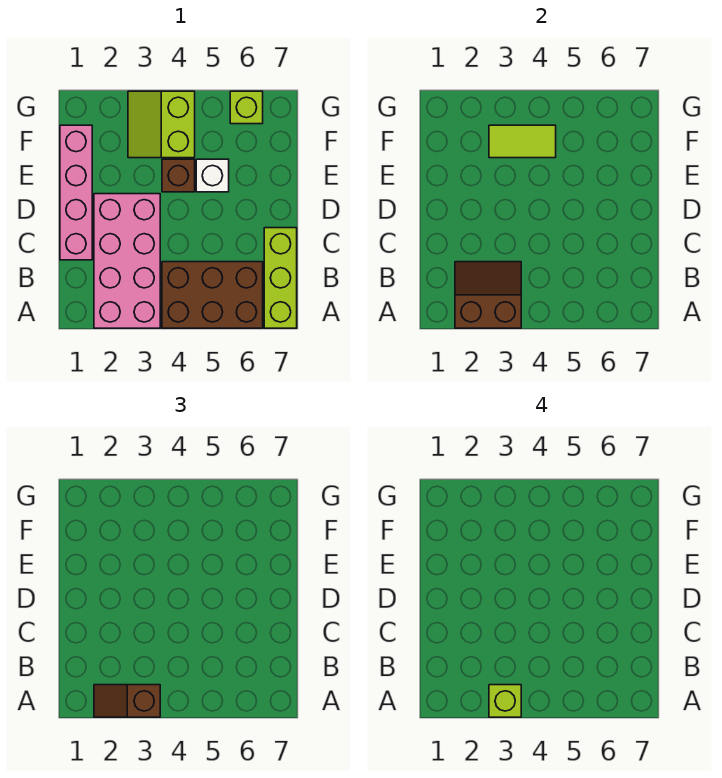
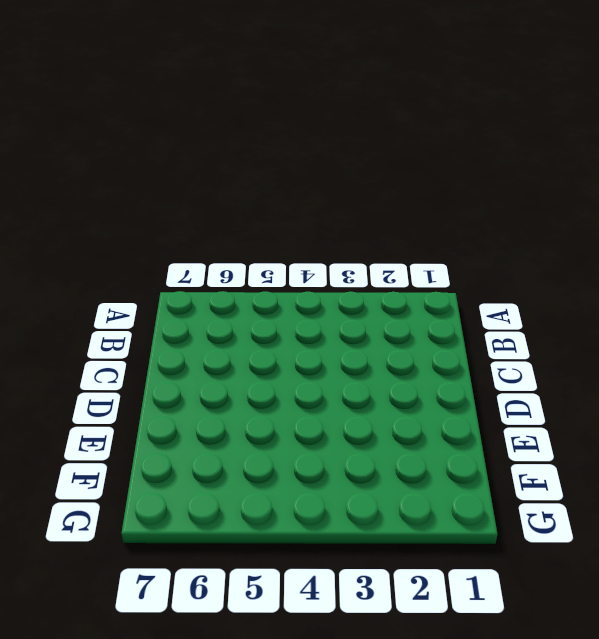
none -> pink 2x4 brick [94,194,160,328]
none -> brown 2x3 brick [162,262,263,328]
none -> lime 1x3 brick [264,228,297,328]

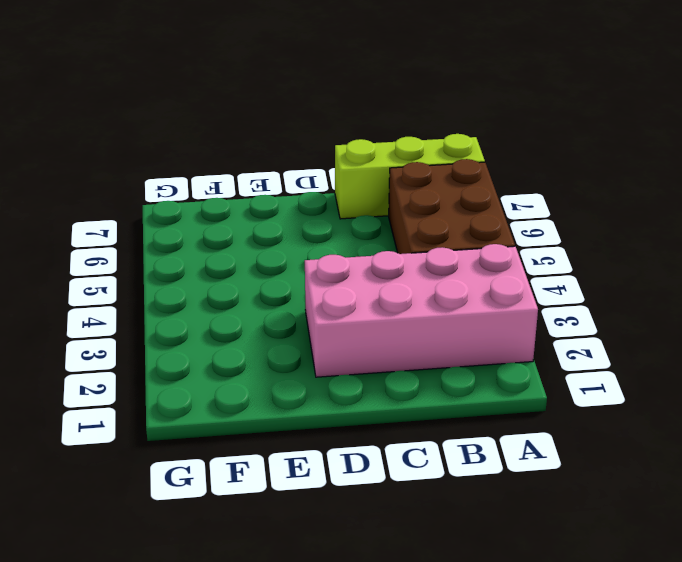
none -> pink 1x4 brick [60,125,92,260]
none -> brown 1x1 brick [162,159,195,192]
none -> white 1x1 brick [196,159,229,192]

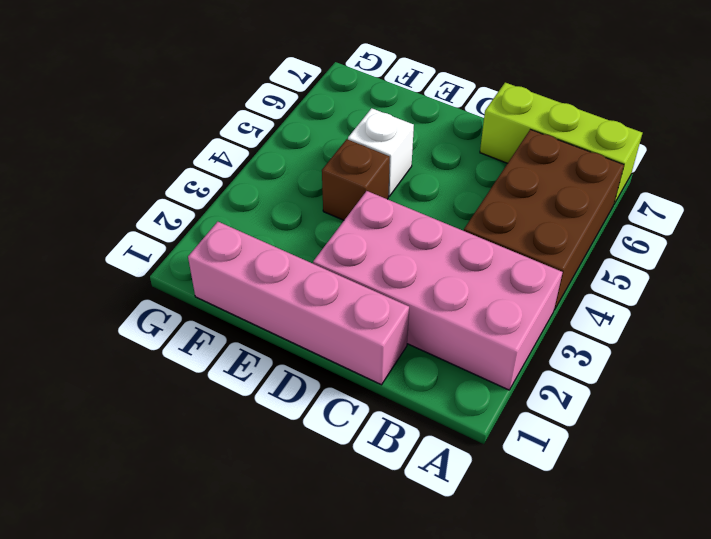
none -> lime 2x2 slope [128,91,195,158]
none -> lime 1x1 brick [230,91,263,124]
none -> brown 2x2 slope [455,262,521,328]

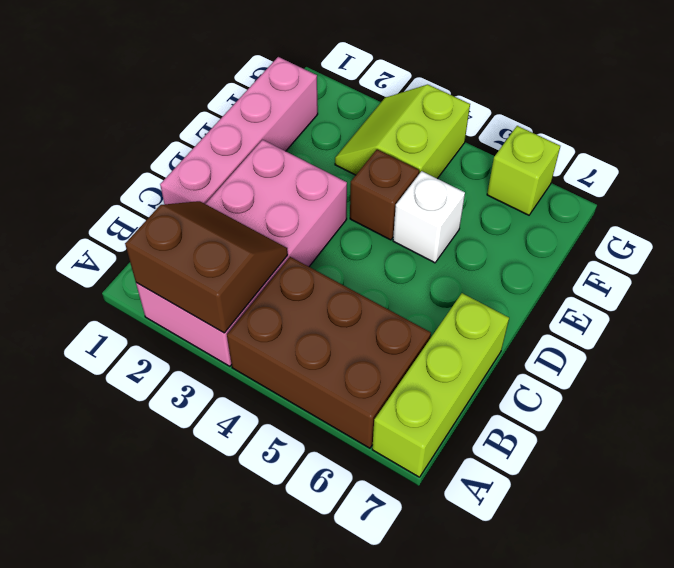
none -> lime 1x2 tile [489,125,556,158]
none -> brown 1x2 slope [94,685,160,717]
none -> lime 1x1 brick [489,685,521,717]

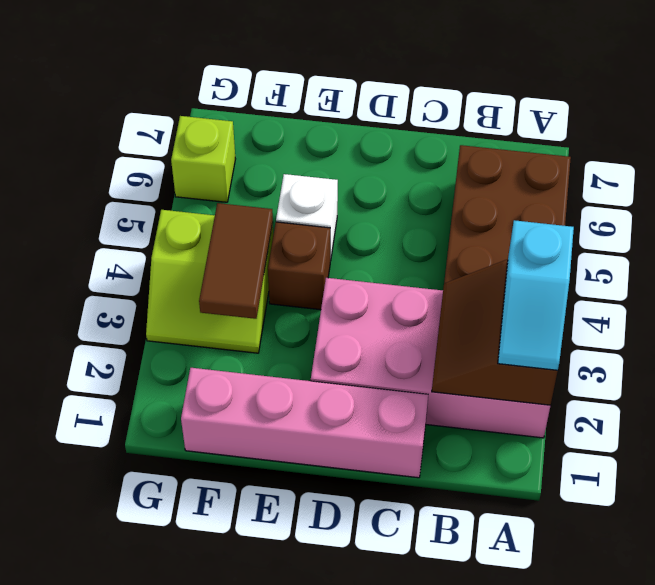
cyan 1x2 slope [498,220,574,371] -> brown 1x2 slope [94,685,160,717]
brown 1x2 tile [199,203,273,319] -> lime 1x2 tile [489,125,556,158]
none -> lime 1x3 brick [264,228,297,328]
none -> lime 1x1 brick [489,685,521,717]

